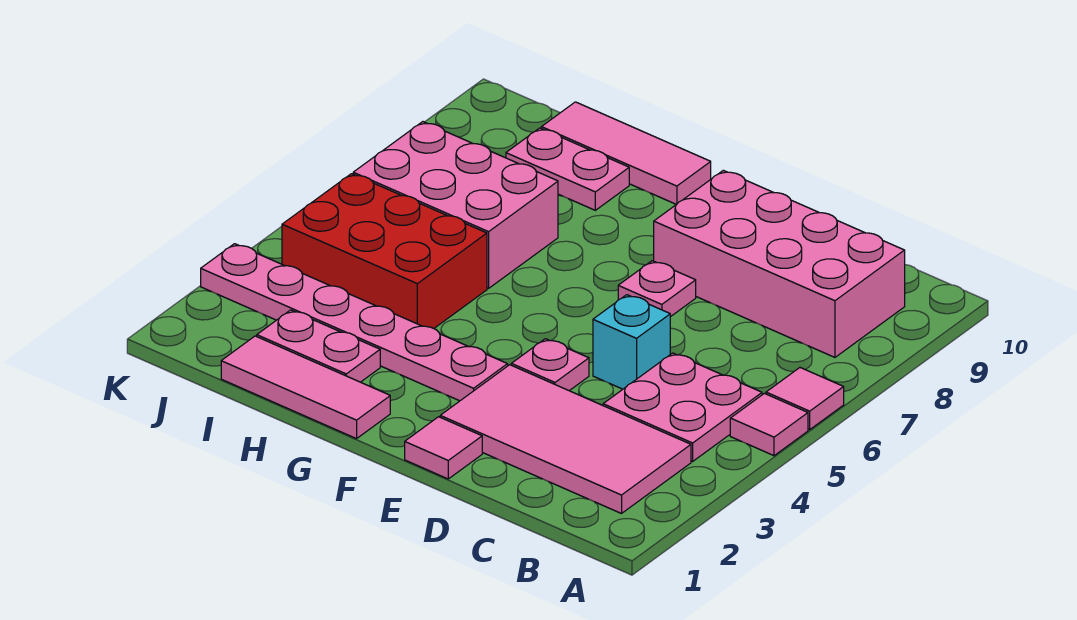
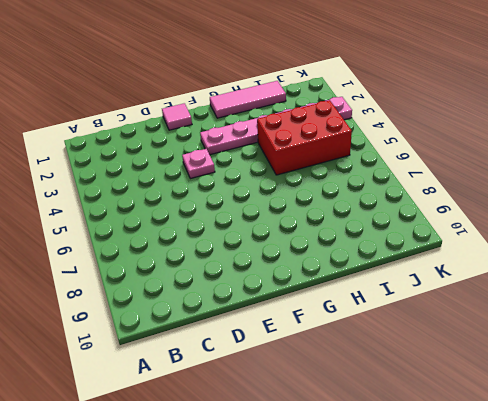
none -> pink 1x1 tile [730,393,808,456]
none -> pink 1x1 tile [766,368,844,430]
none -> pink 2x4 tile [440,365,691,514]

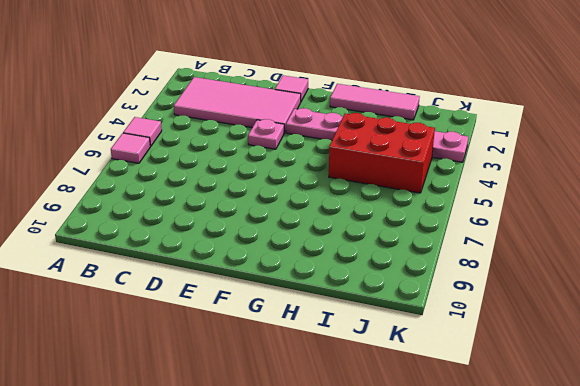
none -> pink 2x2 plate [603,353,762,461]
none -> pink 2x4 brick [654,170,905,357]
none -> cyan 1x1 brick [593,295,670,389]

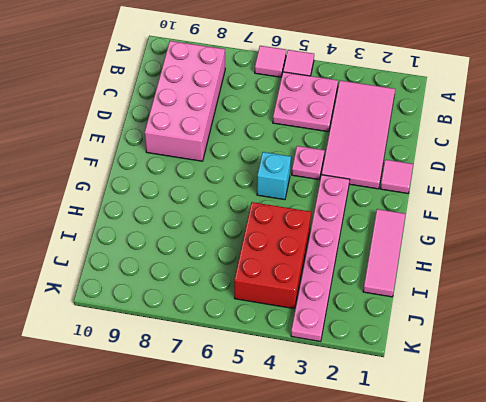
cyan 1x1 brick [257,152,291,200] -> cyan 1x1 brick moved to [593,295,670,389]
none -> pink 1x1 plate [618,261,696,317]
none -> pink 1x3 tile [541,102,711,204]
none -> pink 1x2 plate [257,310,380,382]

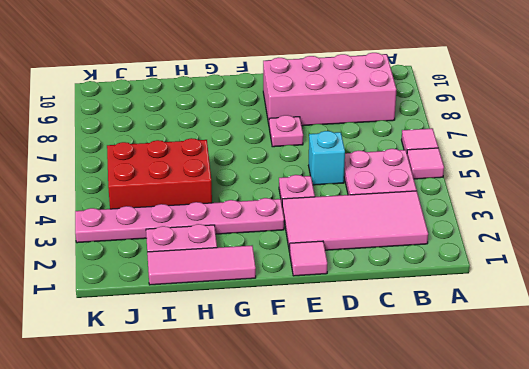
none -> pink 1x3 tile [541,102,711,204]
none -> pink 2x3 brick [353,122,558,288]
none -> pink 1x2 plate [506,128,629,210]

